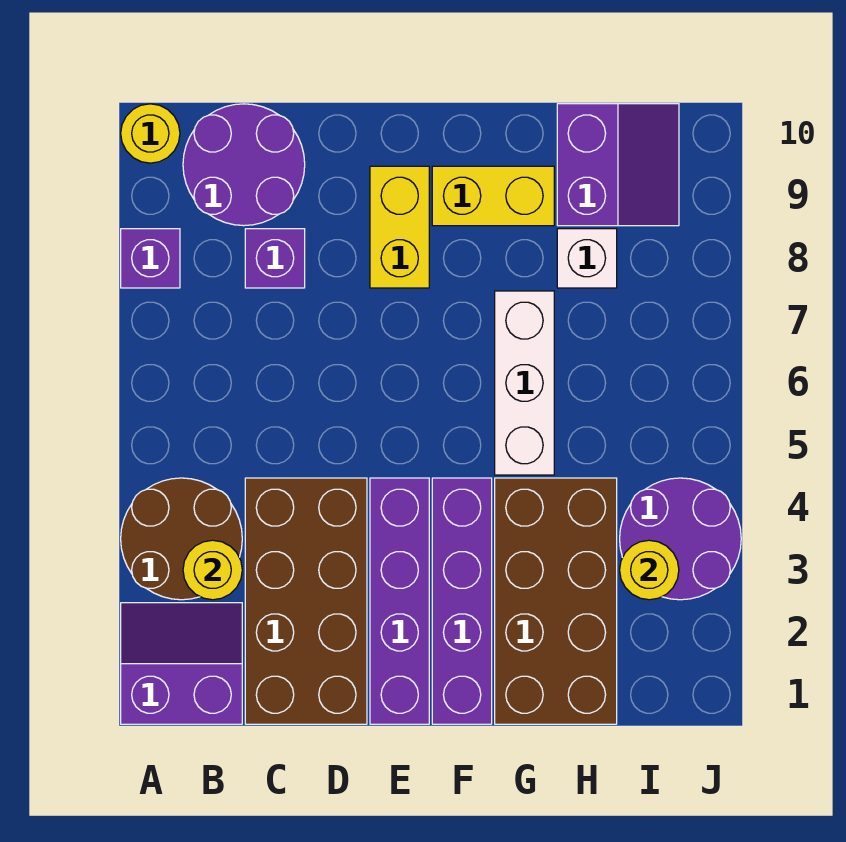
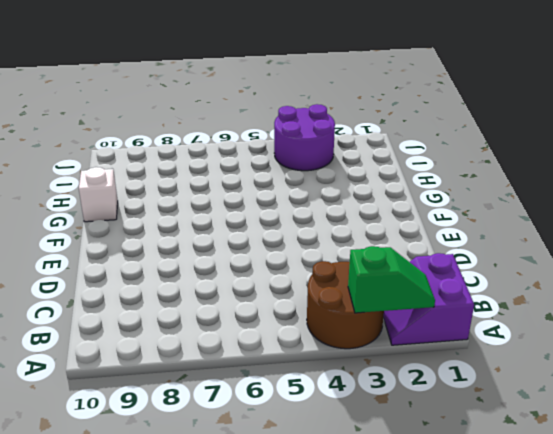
green 1x2 slope [348,246,435,313] -> none
white 1x1 brick [79,167,118,222] -> white 1x1 brick moved to [557,229,617,288]
none -> purple 1x1 brick [121,229,180,288]
none -> yellow 1x1 round brick [121,104,180,163]
none -> purple 2x2 round brick [183,104,305,226]

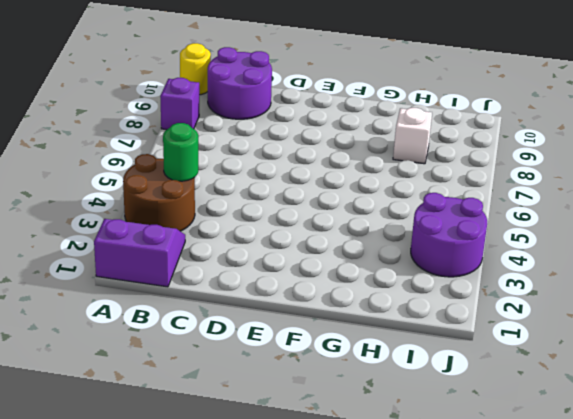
green 1x1 round brick [163,123,198,181] -> none
none -> brown 2x4 brick [245,478,367,724]
none -> purple 1x1 brick [245,229,305,288]
none -> purple 1x4 brick [370,478,429,724]

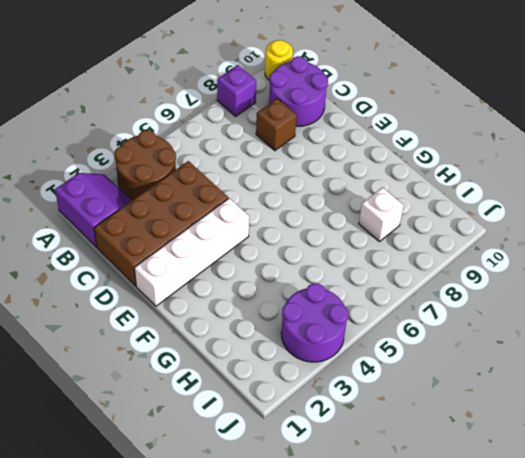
brown 1x1 brick [256,98,297,151] -> purple 1x1 brick [245,229,305,288]
white 1x4 brick [135,198,249,306] -> purple 1x4 brick [370,478,429,724]
none -> yellow 1x2 brick [370,166,429,288]
none -> purple 1x4 brick [432,478,492,724]
none -> yellow 1x2 brick [432,166,554,226]

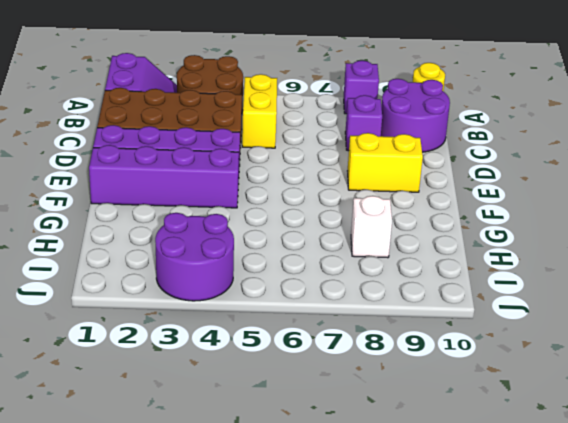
yellow 1x2 brick [242,74,277,148] -> yellow 1x2 brick moved to [432,166,554,226]
none -> brown 2x4 brick [495,478,617,724]
none -> white 1x3 brick [495,291,554,475]
none -> purple 2x2 slope [557,104,679,226]

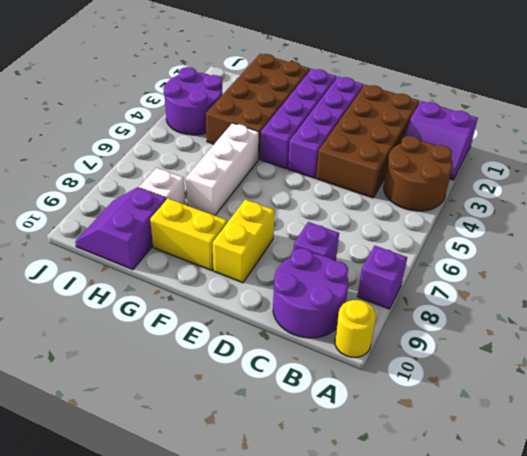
none -> yellow 1x1 round brick [183,540,242,600]
none -> yellow 1x1 round brick [620,540,679,600]

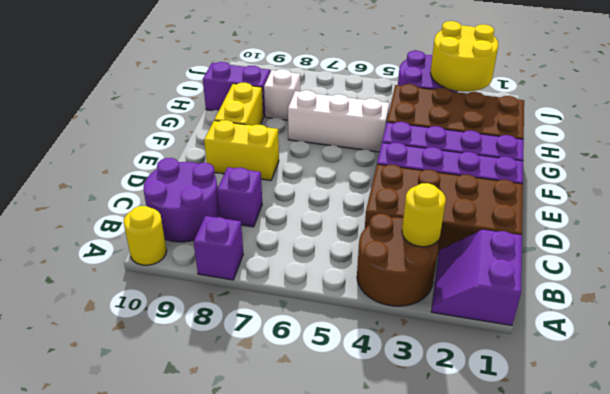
yellow 2x2 round brick [431,21,498,92] -> yellow 1x1 round brick [620,540,679,600]

